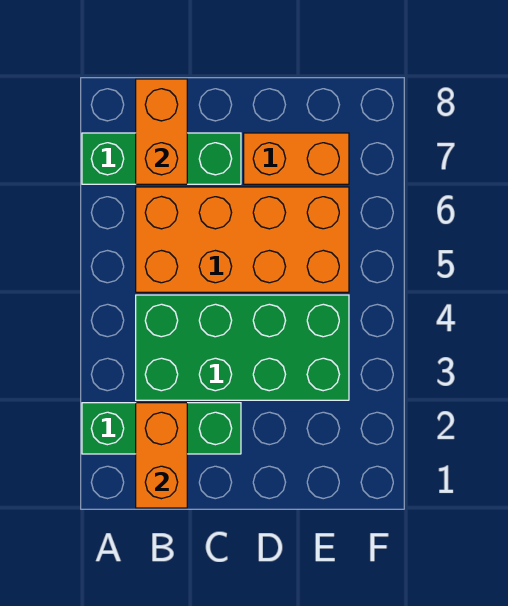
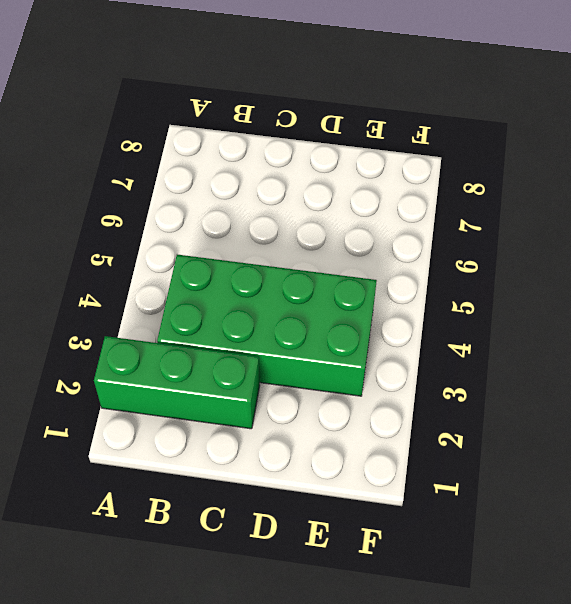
none -> green 1x3 brick [82,133,241,184]
none -> orange 2x4 brick [136,187,349,292]

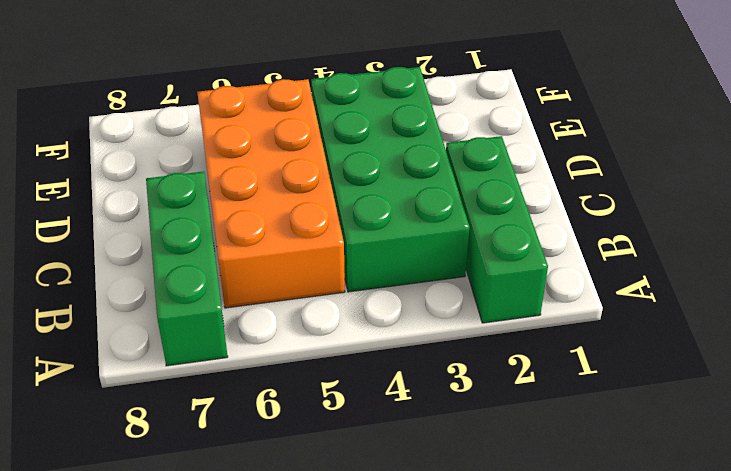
none -> orange 1x2 brick [244,133,349,184]
none -> orange 1x2 brick [136,403,187,508]

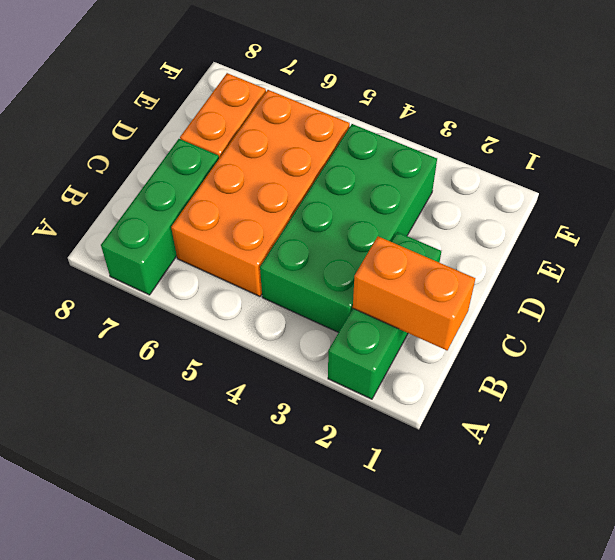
none -> orange 1x2 brick [136,79,187,184]

